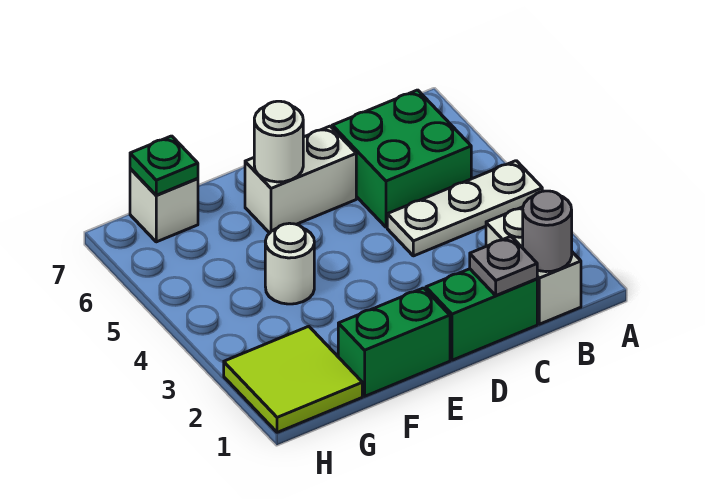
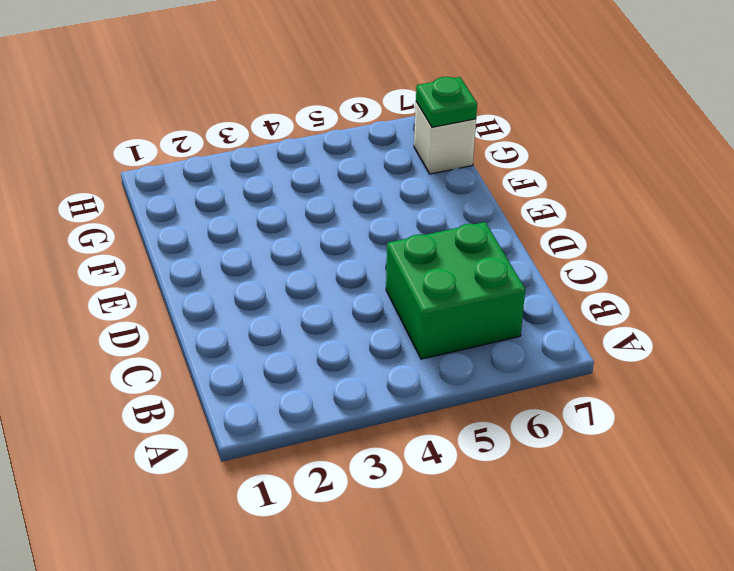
none -> white 1x3 plate [387,161,542,256]
none -> white 1x2 brick [486,207,581,324]
none -> green 1x2 brick [426,269,537,360]

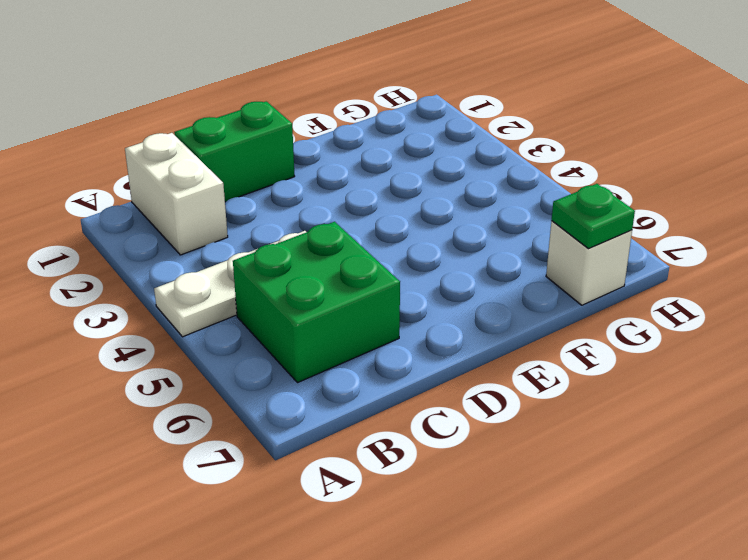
none -> white 1x2 brick [245,126,356,233]
none -> green 1x2 brick [338,288,450,396]
none -> white 1x1 round brick [265,223,314,304]

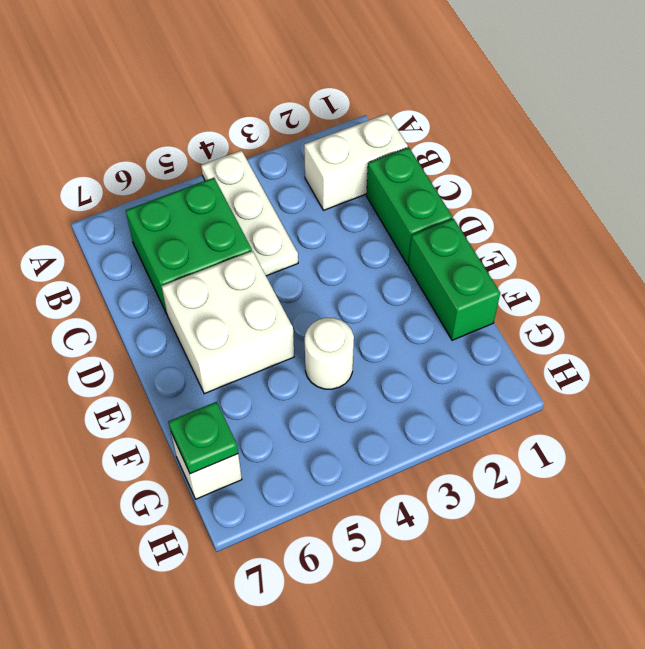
white 2x2 brick [162,251,294,394] -> white 1x2 brick [245,126,356,233]
none -> lime 2x2 tile [224,326,362,432]
none -> grey 1x1 round brick [523,191,572,272]
none -> grey 1x1 plate [470,236,537,295]

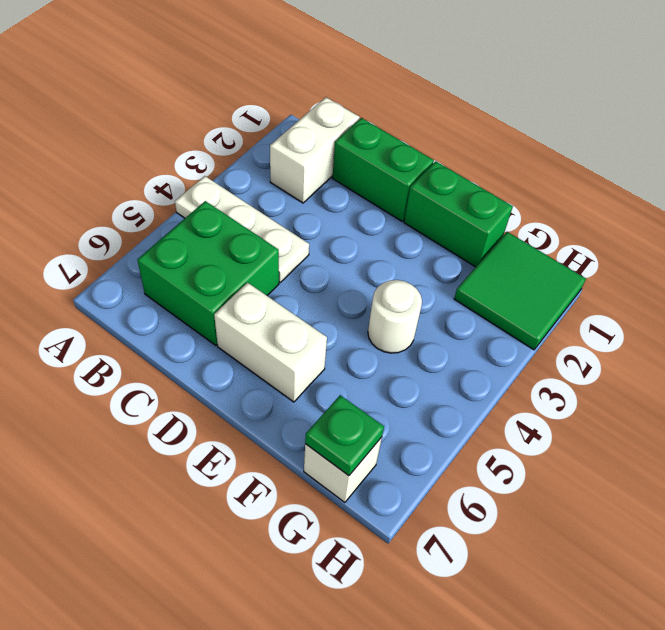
green 2x2 tile [454,232,586,350] -> lime 2x2 tile [224,326,362,432]
none -> grey 1x1 round brick [523,191,572,272]
none -> grey 1x1 plate [470,236,537,295]
none -> white 1x1 round brick [254,101,303,182]

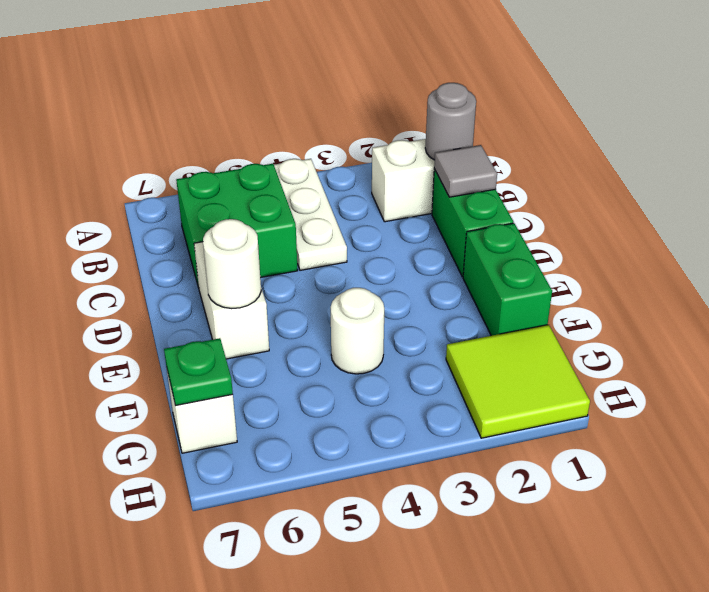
grey 1x1 tile [434,145,497,197] -> grey 1x1 plate [470,236,537,295]

